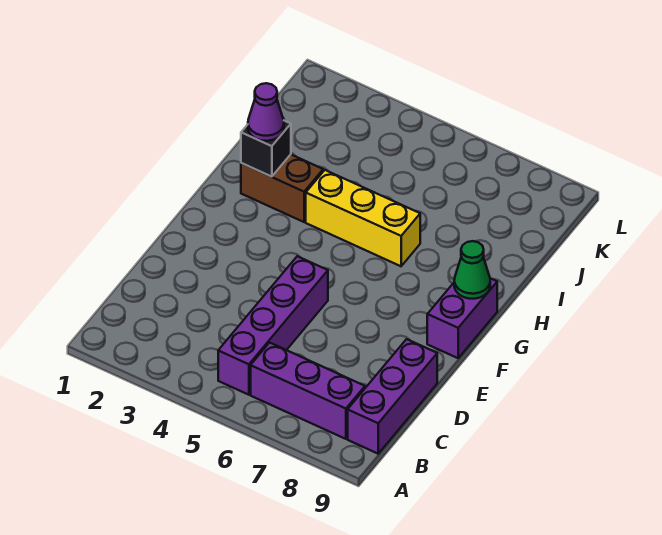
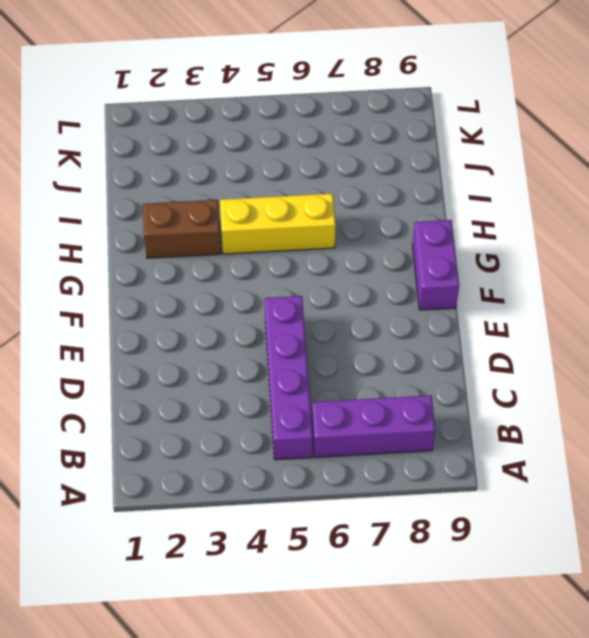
none -> purple 1x3 brick [348,339,437,454]
none -> green 1x1 cone [454,241,490,299]

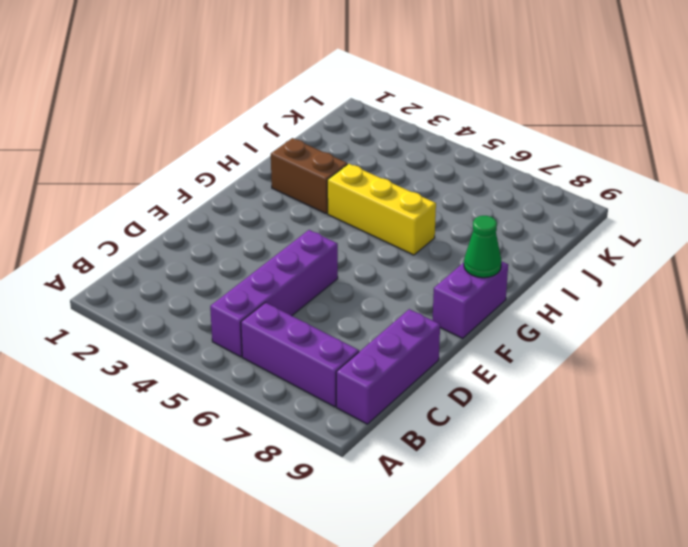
none -> black 1x1 brick [241,121,291,177]
none -> purple 1x1 cone [248,83,284,141]

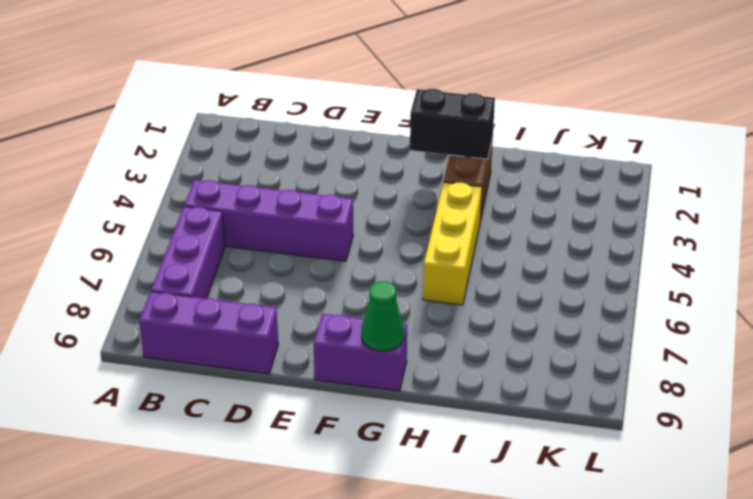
black 1x2 brick [410,89,495,159] -> black 1x1 brick [241,121,291,177]
none -> purple 1x1 cone [248,83,284,141]

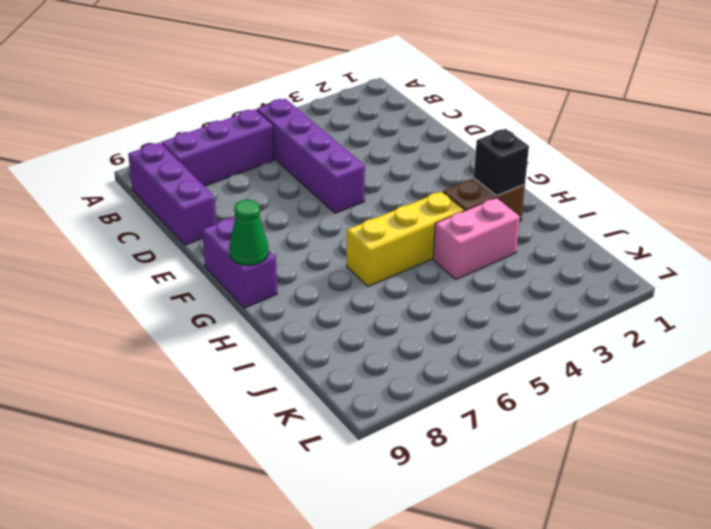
pink 1x2 brick [433,198,520,279] -> none
none -> purple 1x1 cone [248,83,284,141]

